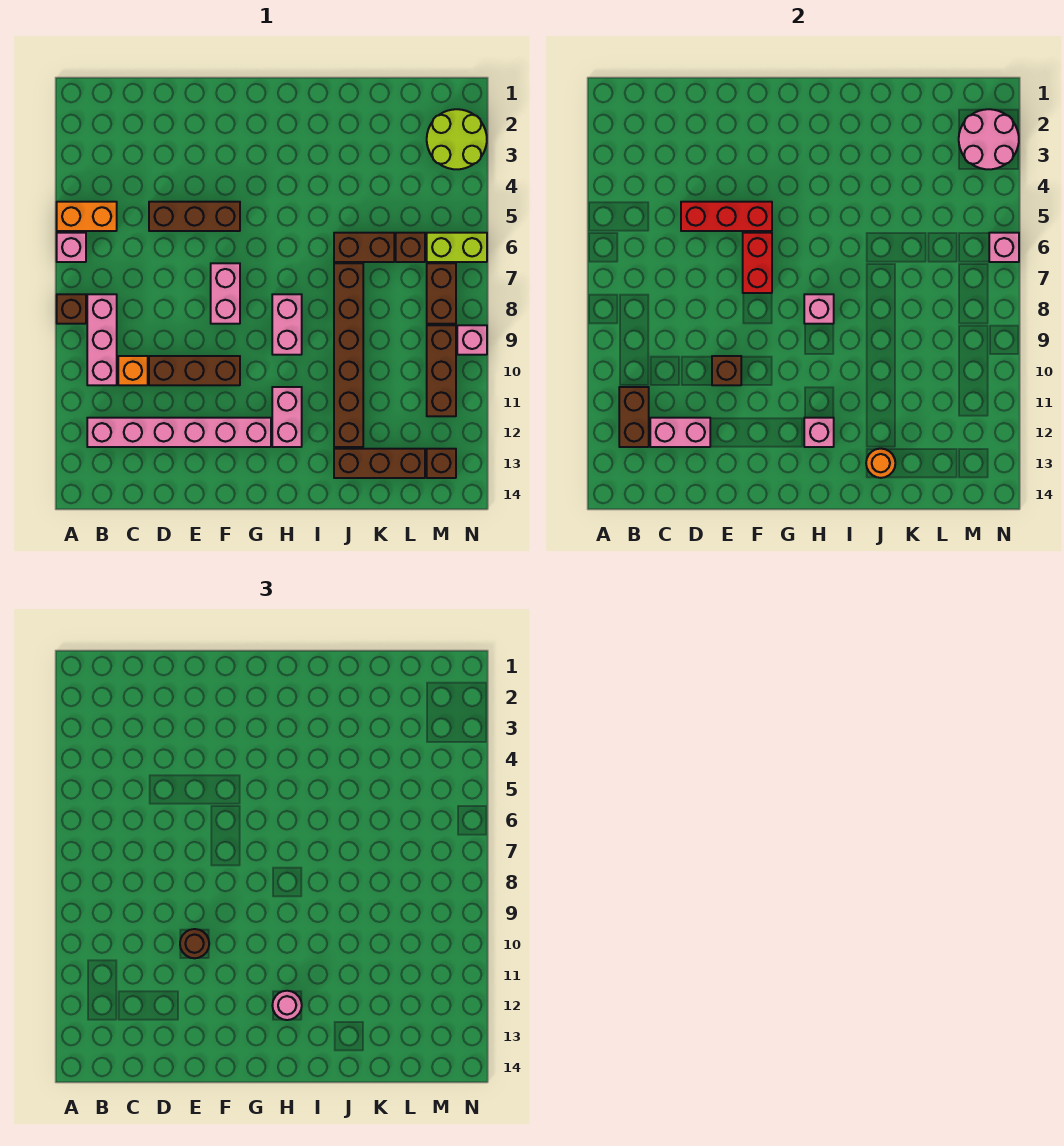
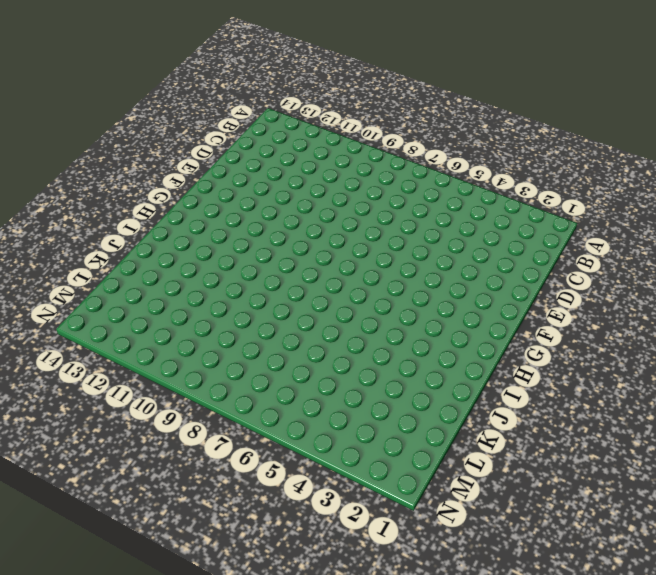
none -> orange 1x2 brick [57,202,117,231]
none -> pink 1x1 brick [57,233,86,262]
none -> brown 1x1 brick [57,294,86,324]
none -> pink 1x3 brick [87,294,117,385]

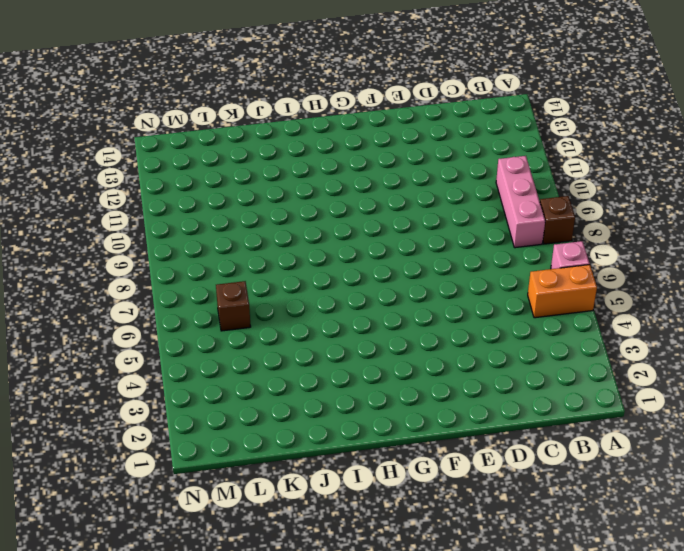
none -> pink 1x6 brick [87,418,271,447]
none -> orange 1x1 brick [118,356,148,385]
none -> brown 1x3 brick [149,202,240,231]
none -> brown 1x3 brick [149,356,240,385]

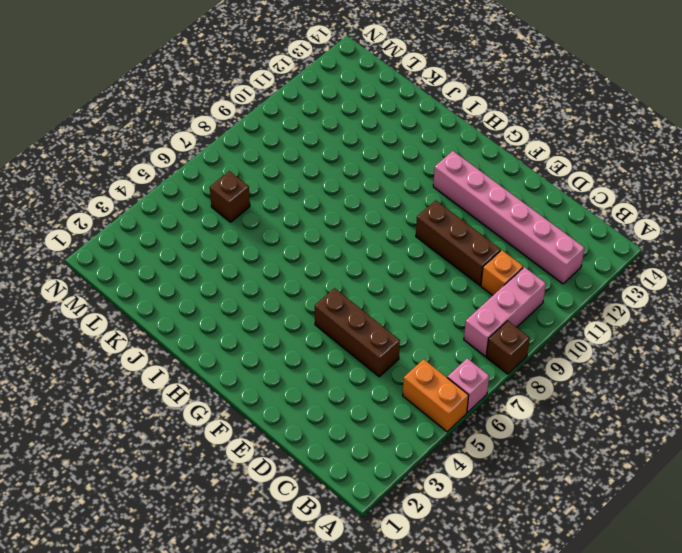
none -> pink 1x2 brick [211,263,240,324]
none -> pink 1x2 brick [272,294,302,355]
none -> pink 1x2 brick [272,387,302,447]
none -> brown 1x2 brick [334,233,394,262]

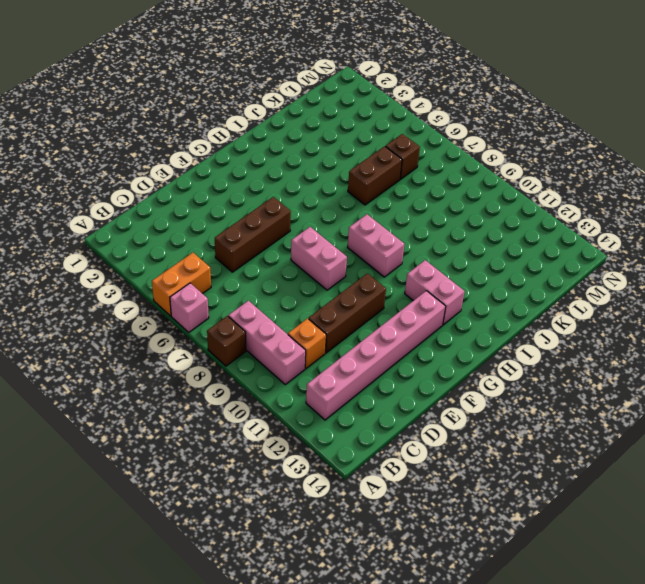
none -> brown 1x6 brick [334,263,363,447]
none -> brown 1x3 brick [334,449,425,478]
none -> lime 2x2 round brick [427,109,487,169]
none -> lime 1x2 brick [427,233,487,262]

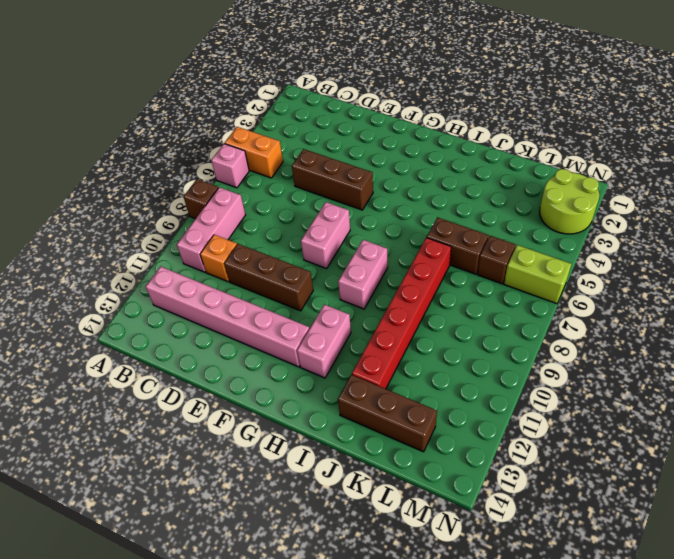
red 1x6 brick [352,238,451,389] -> brown 1x6 brick [334,263,363,447]
none -> brown 1x2 brick [427,263,456,324]
none -> brown 1x3 brick [427,325,456,416]
none -> brown 1x1 brick [427,449,456,478]
none -> pink 1x1 brick [457,325,487,355]

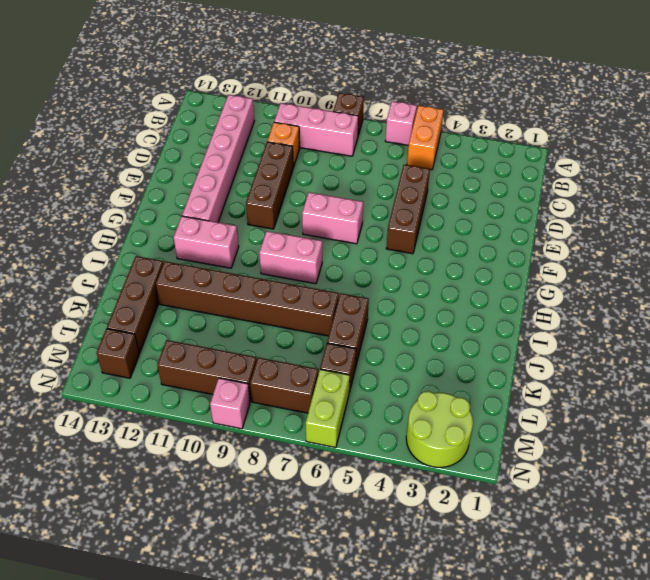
none -> brown 1x2 brick [619,387,649,447]
none -> pink 1x2 brick [650,418,710,447]
none -> red 1x3 brick [681,202,772,231]
none -> brown 1x1 brick [712,356,741,385]

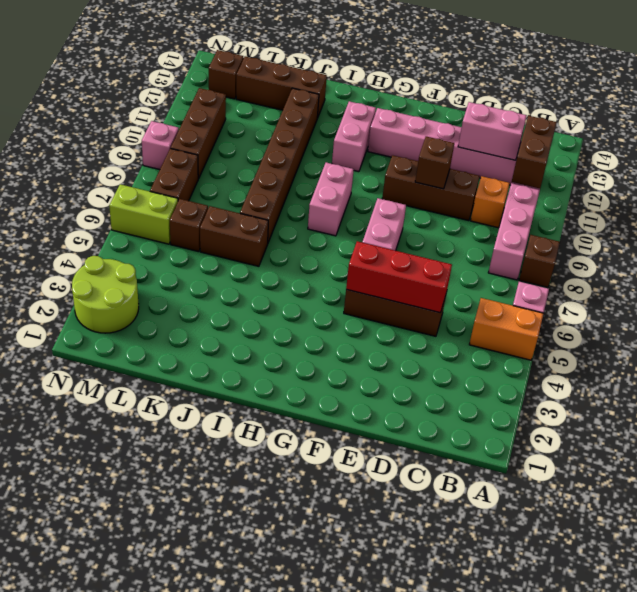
none -> red 1x2 brick [743,233,772,293]
none -> pink 1x1 brick [804,294,834,324]
none -> pink 1x1 brick [804,418,834,447]
none -> orange 1x1 round brick [866,449,895,478]

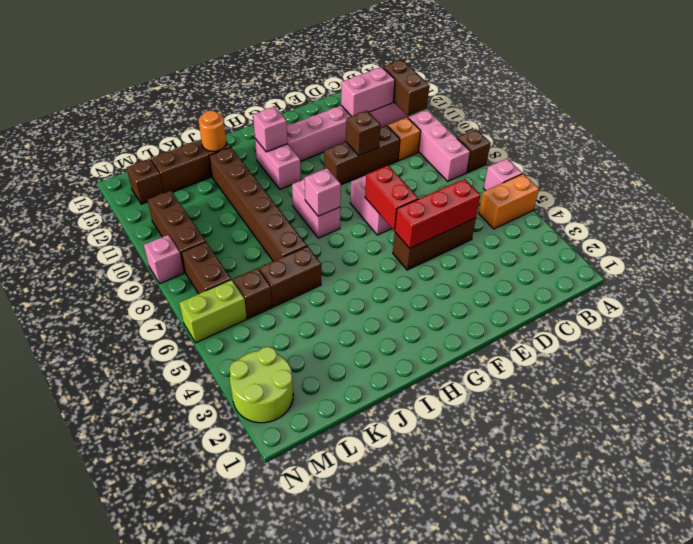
none -> pink 2x2 round brick [959,109,1019,169]
none -> pink 1x1 brick [989,233,1019,262]
none -> brown 1x1 round brick [180,929,209,958]
none -> pink 1x1 round brick [272,991,302,1020]

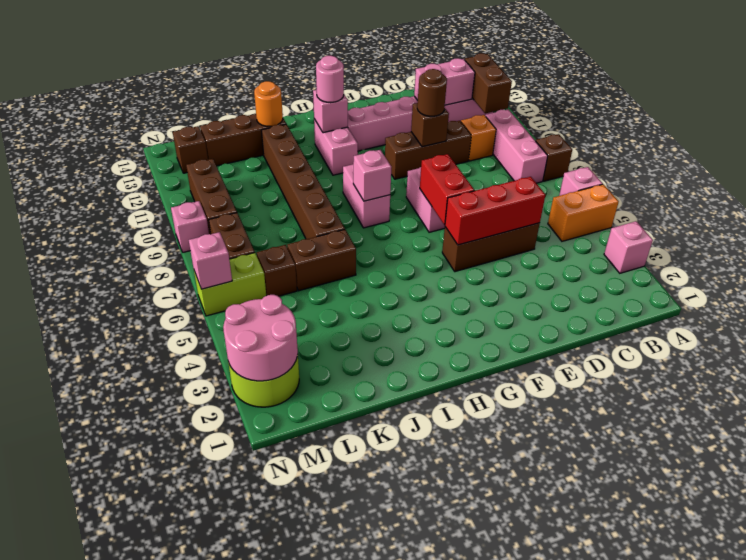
pink 1x1 brick [604,221,653,273] -> none

